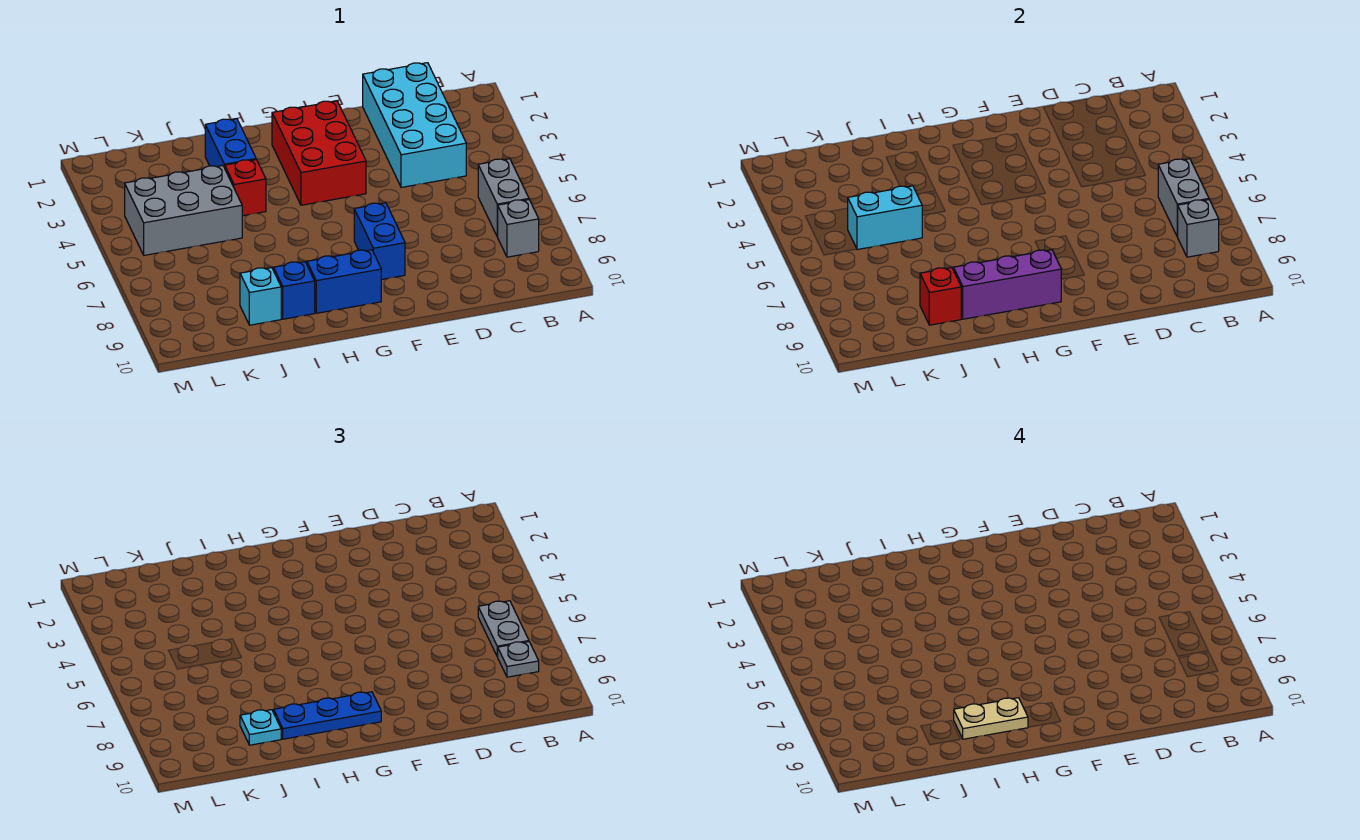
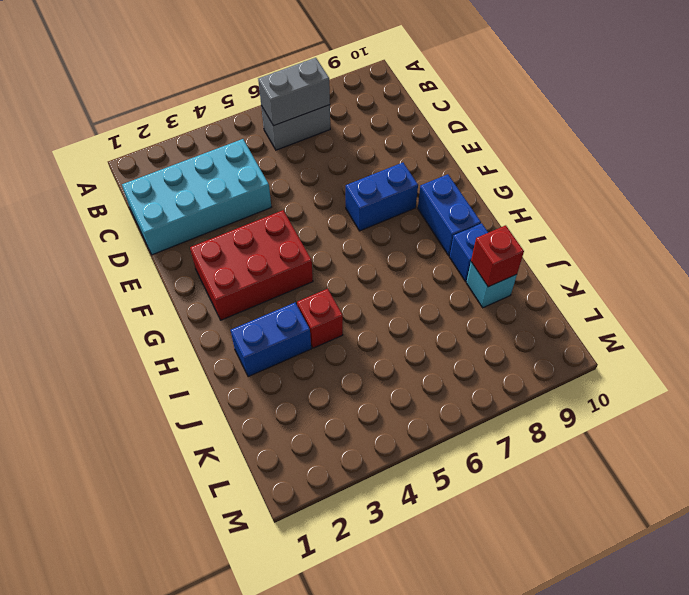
none -> grey 1x1 brick [497,200,539,257]
none -> grey 2x3 brick [125,166,242,255]
none -> grey 1x1 brick [1177,200,1219,257]

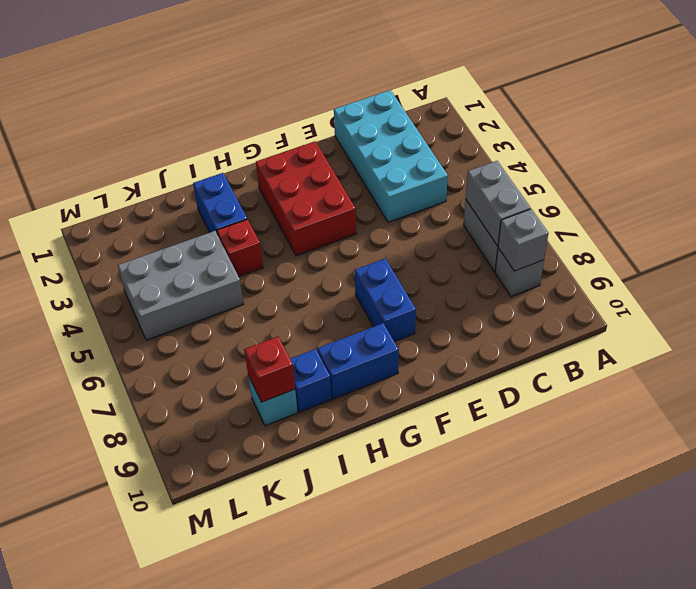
none -> purple 1x3 brick [954,250,1061,319]
none -> cyan 1x2 brick [848,186,922,250]
none -> grey 1x2 plate [478,601,529,656]

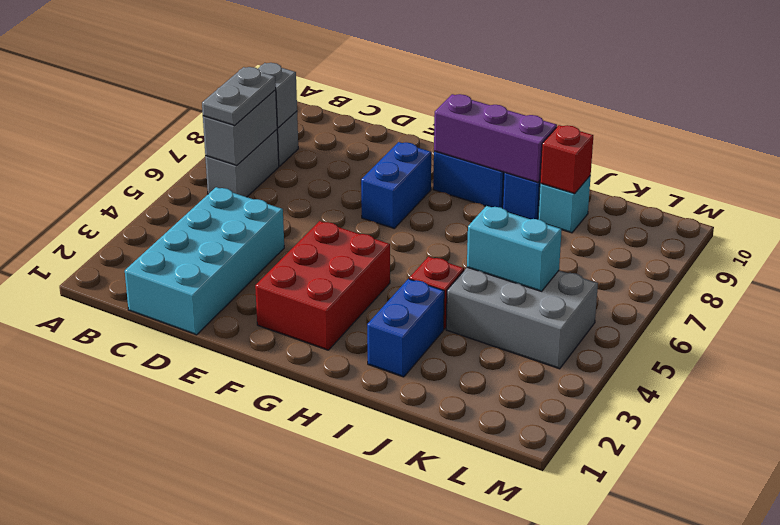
none -> grey 1x1 plate [497,642,539,677]
none -> blue 1x3 plate [274,692,381,739]
none -> cyan 1x1 plate [240,710,281,745]

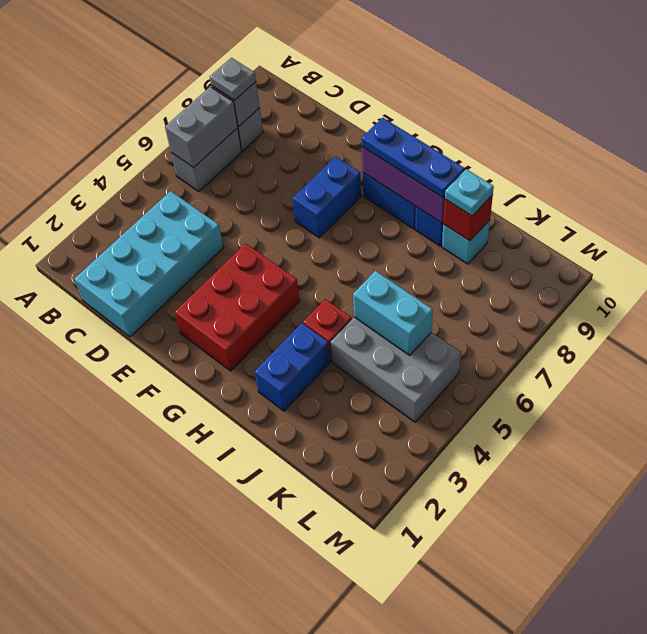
none -> grey 1x2 plate [478,601,529,656]
none -> tan 1x2 plate [954,698,1028,739]

